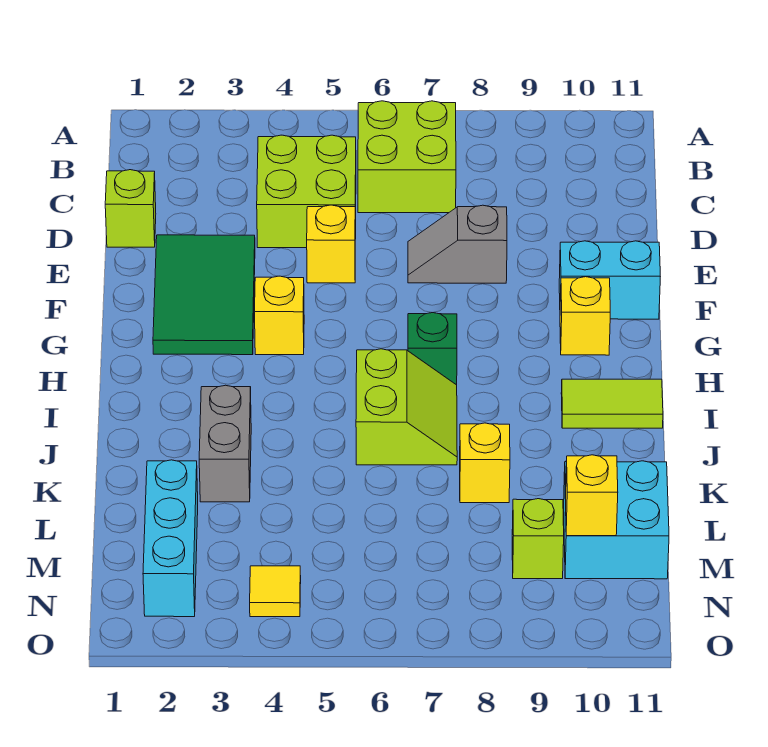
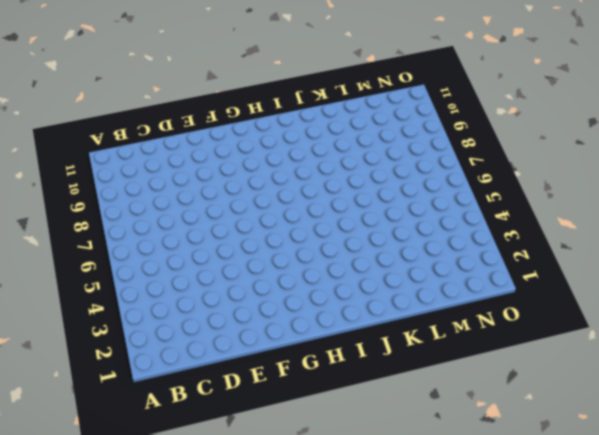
none -> lime 2x2 brick [358,101,456,213]
none -> lime 2x2 brick [257,135,356,248]
none -> lime 1x1 brick [105,170,156,247]

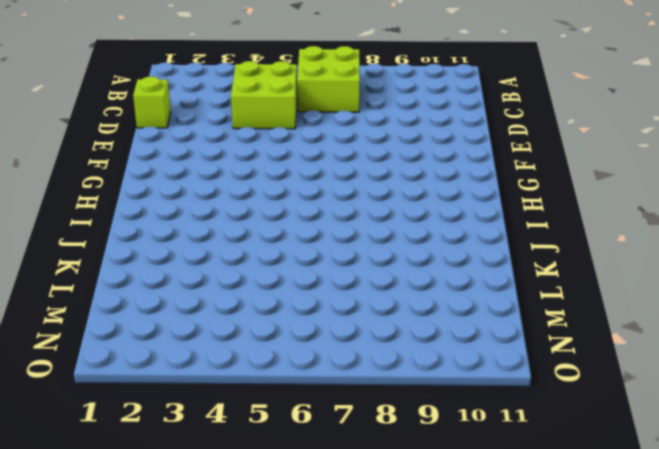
none -> green 2x3 tile [153,235,255,355]
none -> yellow 1x1 brick [307,205,355,283]
none -> grey 1x2 slope [408,205,507,283]

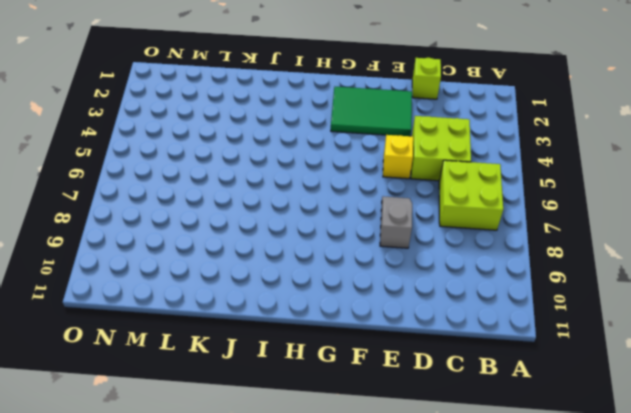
none -> cyan 1x2 brick [559,241,660,319]
none -> yellow 1x1 brick [255,276,304,355]
none -> yellow 1x1 brick [560,277,610,355]

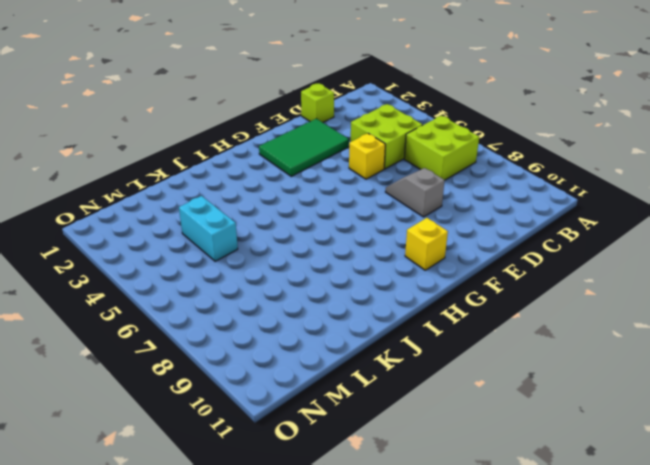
cyan 1x2 brick [179,196,238,261] -> cyan 1x2 brick moved to [559,241,660,319]
none -> yellow 1x1 brick [255,276,304,355]
none -> green 1x1 brick [408,313,457,385]
none -> lime 2x2 slope [356,349,457,465]

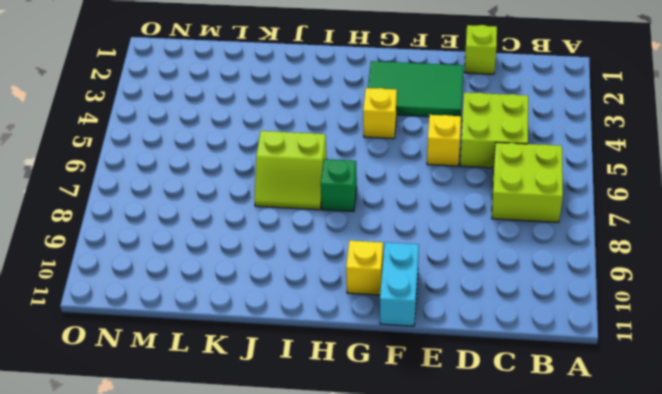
none -> grey 1x2 slope [408,205,507,283]
none -> lime 1x2 tile [561,379,663,428]
none -> grey 1x2 brick [199,385,251,502]

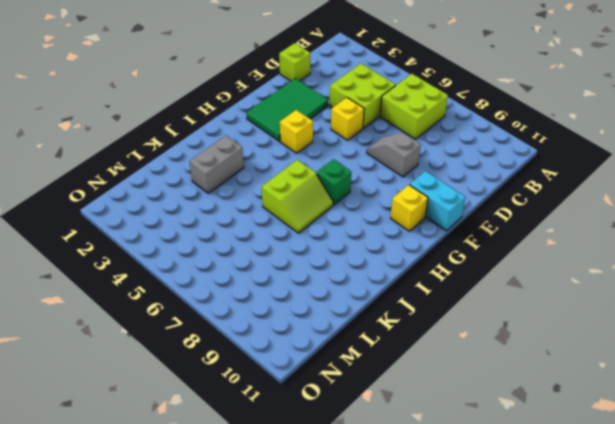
none -> lime 1x2 tile [561,379,663,428]
none -> yellow 1x1 brick [460,423,510,503]
none -> cyan 1x3 brick [143,460,198,617]

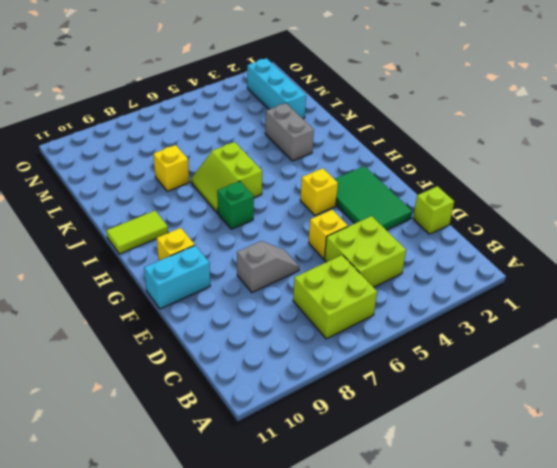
none -> cyan 2x2 brick [564,461,669,579]
none -> lime 1x1 brick [512,499,564,579]
none -> yellow 1x1 tile [250,566,301,617]

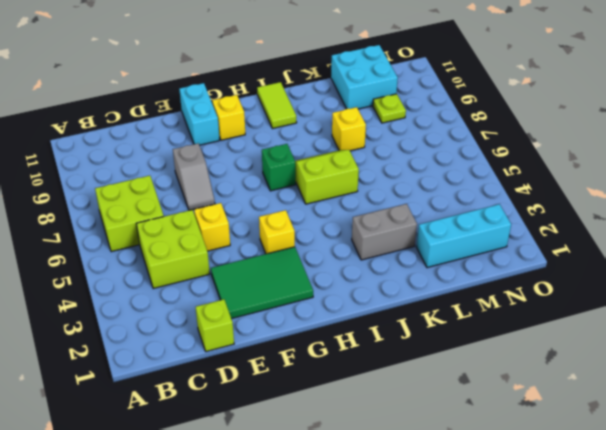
lime 1x1 plate [373,94,406,123] -> lime 1x1 brick [512,499,564,579]
none -> yellow 1x1 tile [250,566,301,617]
none -> yellow 1x1 brick [566,455,618,536]

